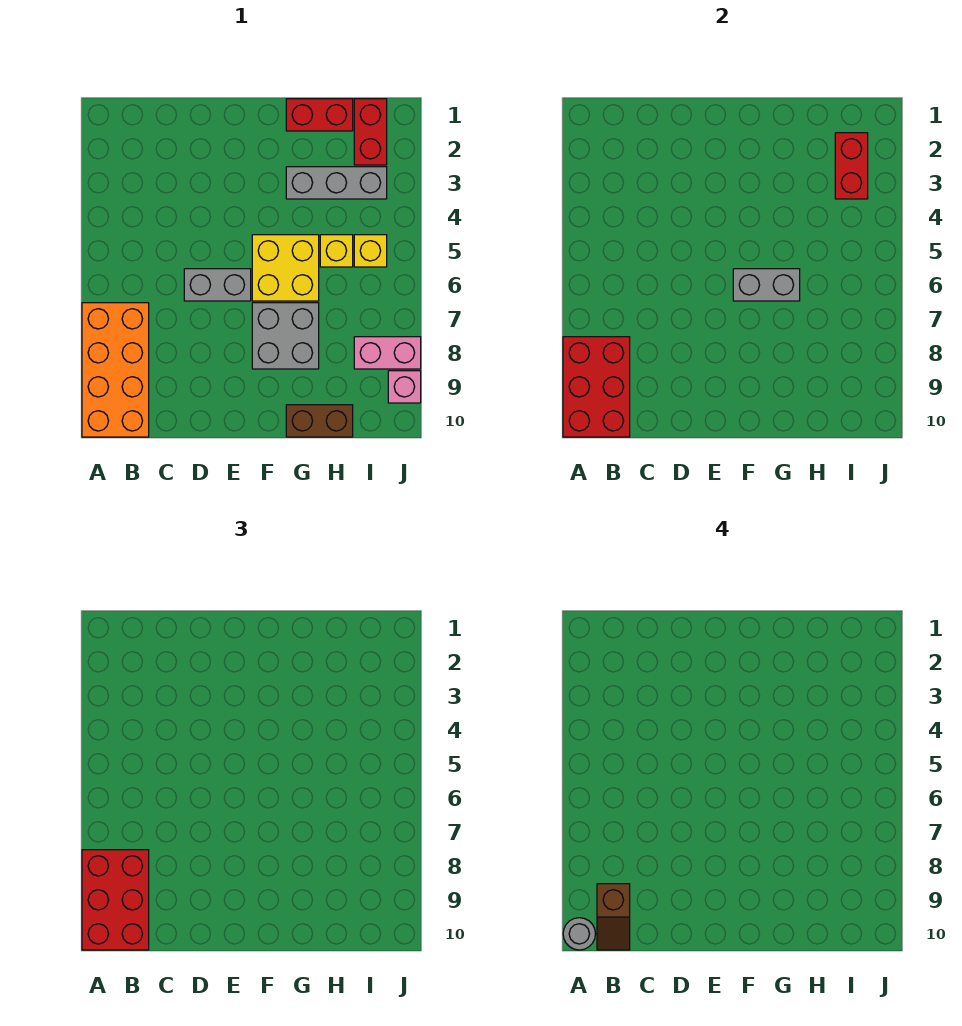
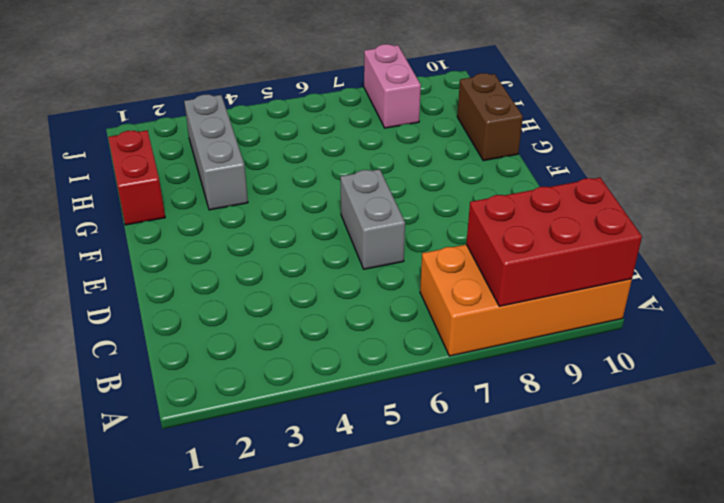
none -> yellow 2x2 brick [252,235,319,301]
none -> grey 2x2 brick [252,303,319,369]
none -> yellow 1x1 brick [320,235,353,267]

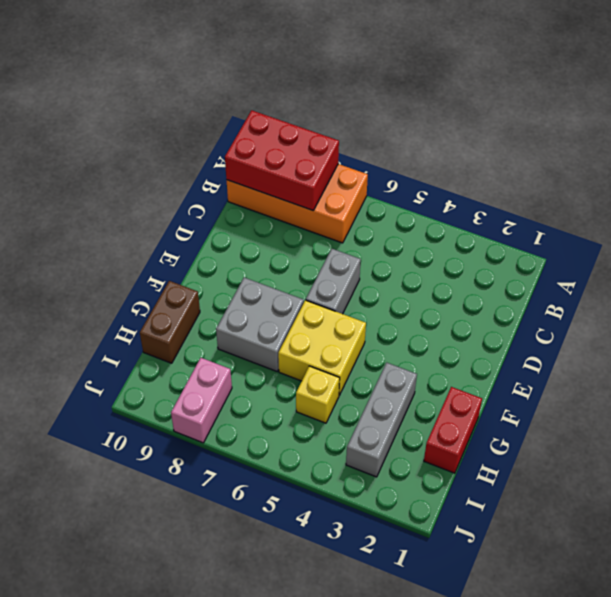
none -> red 1x2 brick [354,99,387,165]
none -> yellow 1x1 brick [354,235,387,267]
none -> pink 1x1 brick [388,371,421,403]

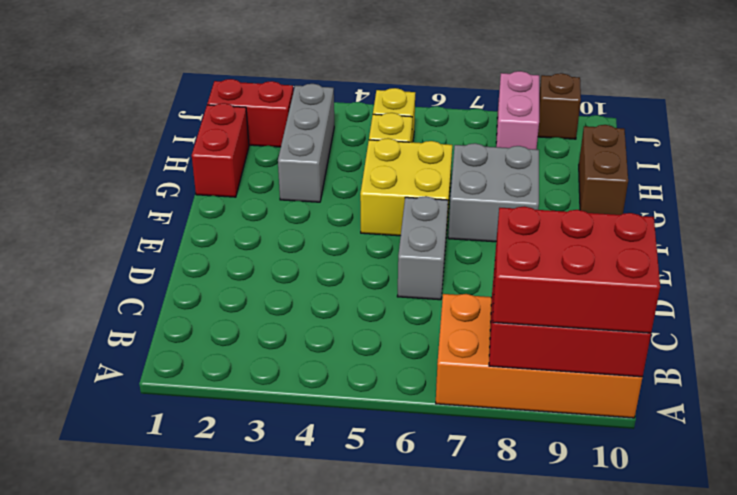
brown 1x1 brick [538,73,581,139] -> pink 1x1 brick [388,371,421,403]
none -> grey 1x2 brick [733,269,800,301]
none -> red 1x2 brick [835,133,868,199]
none -> grey 1x1 round brick [563,918,595,950]

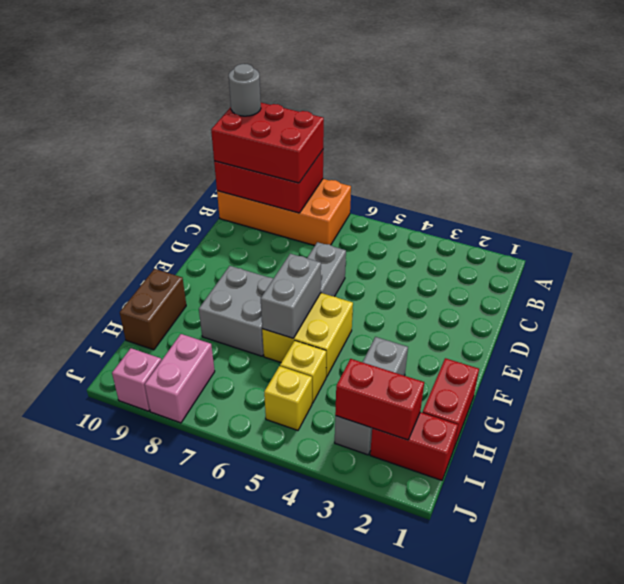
none -> brown 1x2 slope [597,884,630,950]

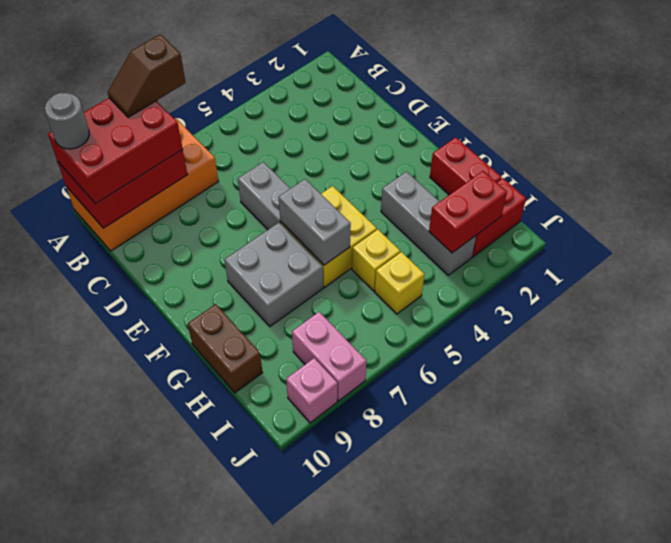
brown 1x2 slope [108,34,186,117] -> brown 1x2 slope moved to [597,884,630,950]

